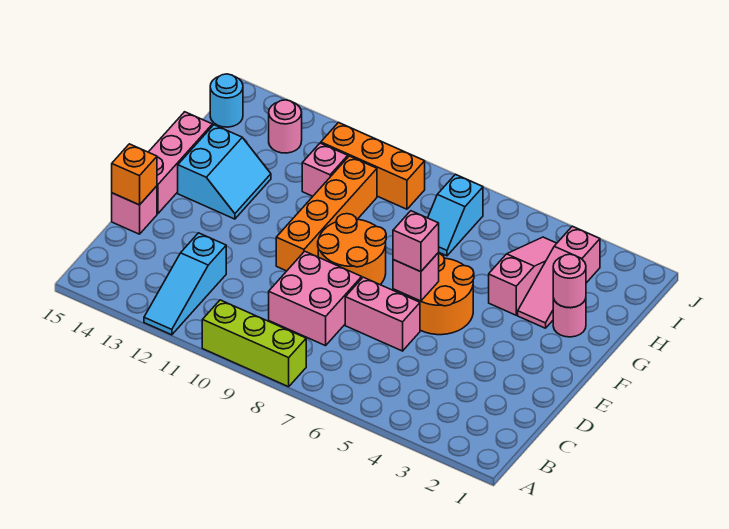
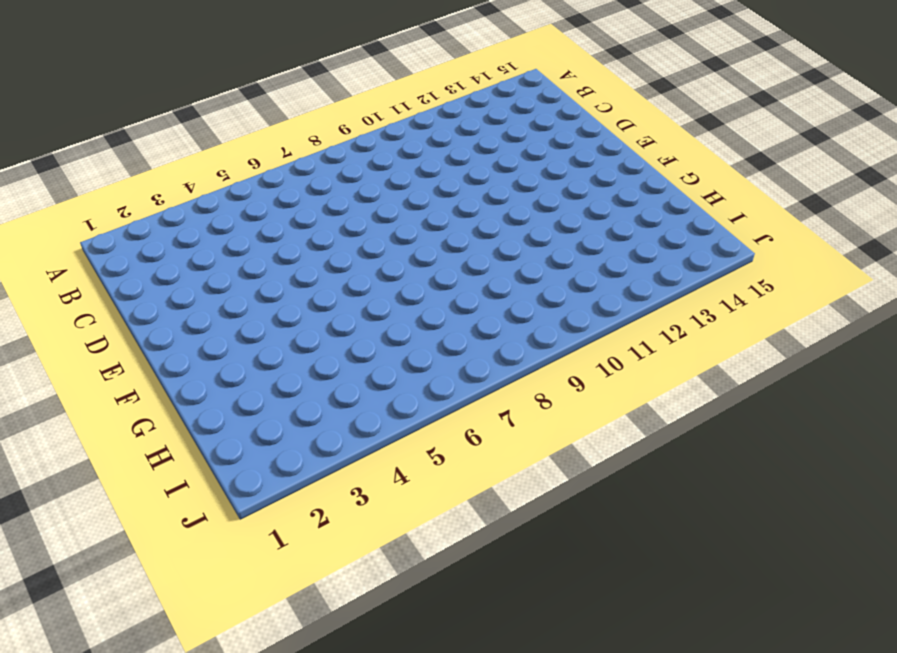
none -> lime 1x3 brick [202,300,306,387]
none -> cyan 1x3 slope [144,233,226,335]
none -> pink 2x2 brick [269,251,362,346]

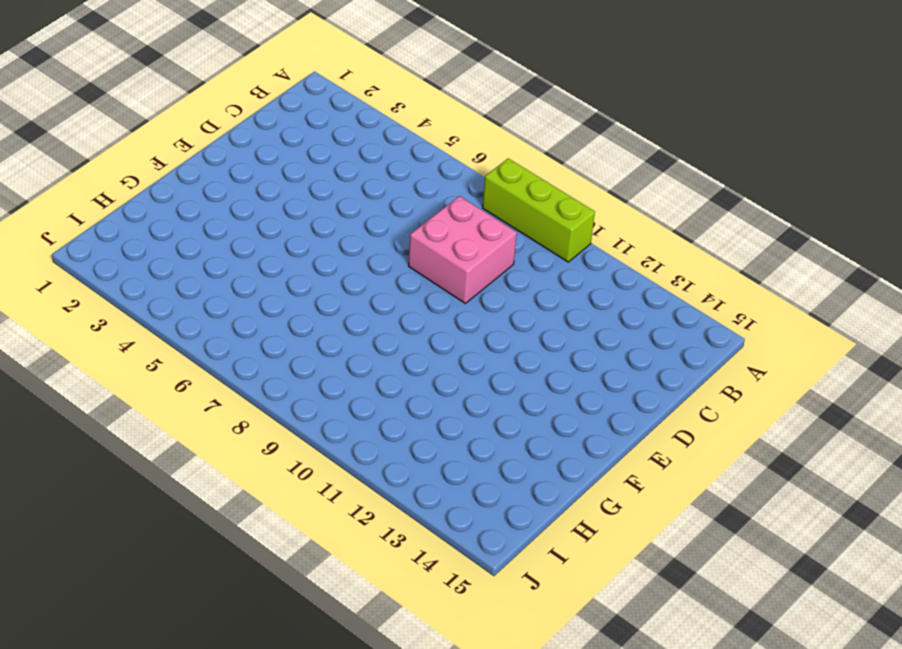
none -> cyan 1x3 slope [144,233,226,335]
none -> pink 1x2 brick [345,277,420,351]
none -> pink 1x1 brick [112,186,157,234]

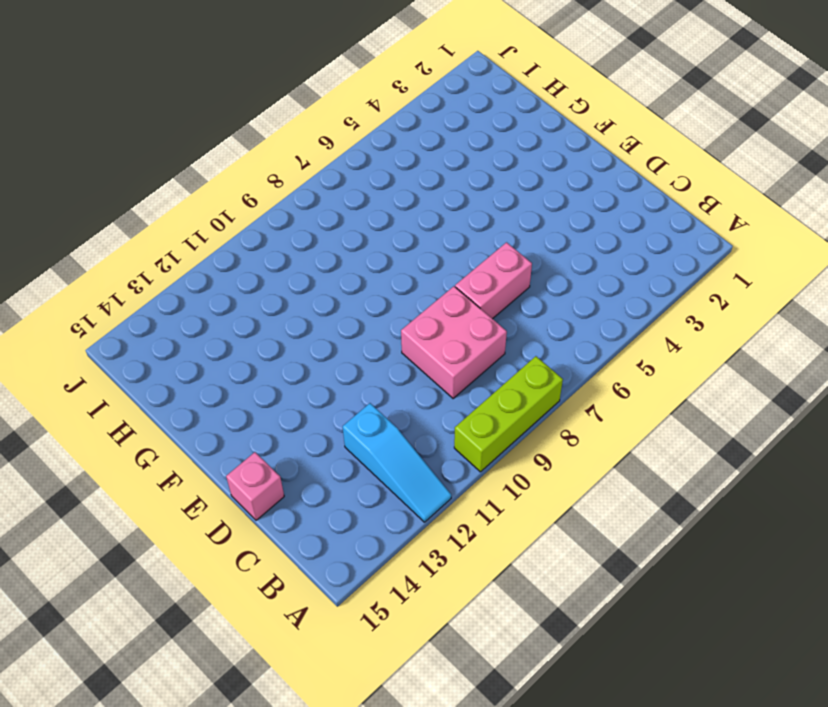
none -> orange 2x2 round brick [406,254,474,335]
none -> orange 2x2 round brick [318,214,386,285]
none -> orange 1x4 brick [276,156,377,271]

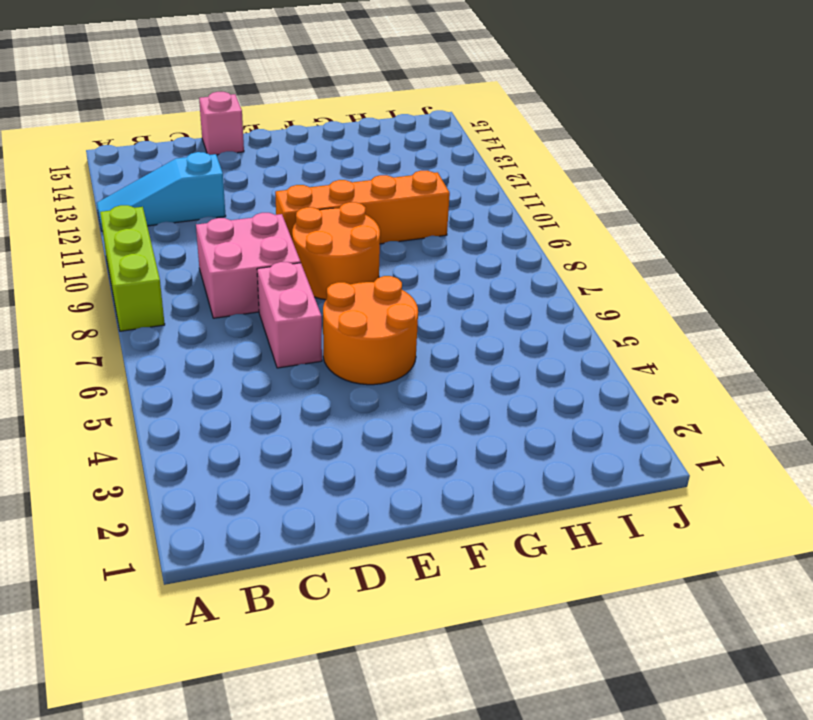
none -> pink 1x3 brick [149,112,212,214]
none -> cyan 2x2 slope [178,125,271,219]
none -> pink 1x1 round brick [553,298,586,337]

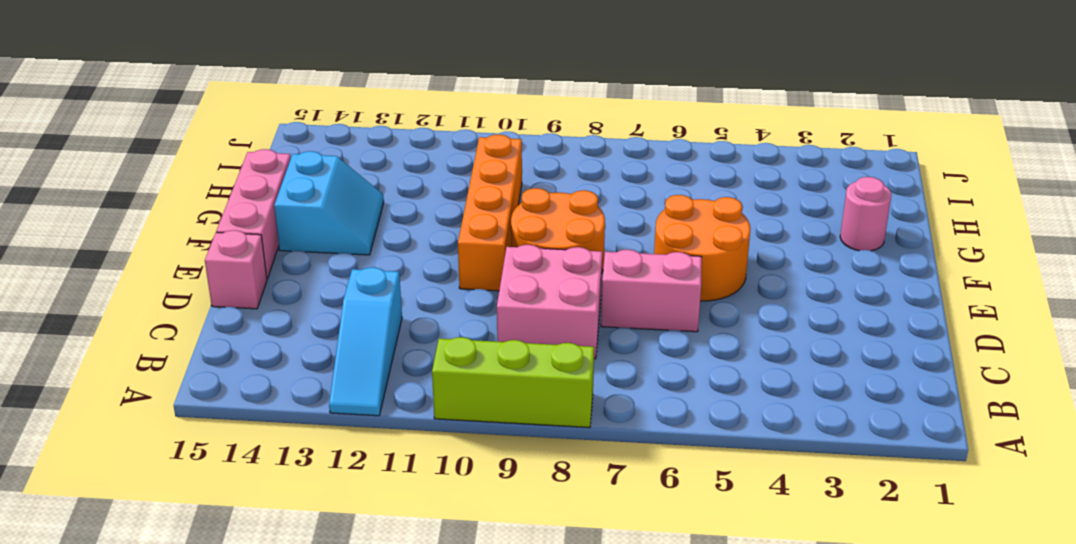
none -> pink 1x3 slope [518,226,600,328]
none -> pink 1x3 slope [489,237,557,315]
none -> cyan 1x2 slope [428,174,483,256]

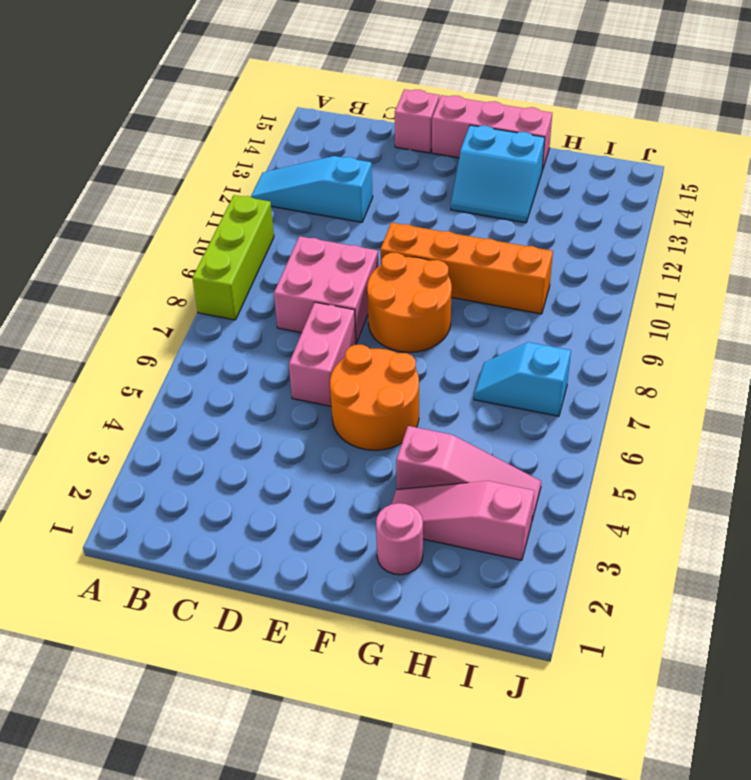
none -> pink 1x1 brick [302,143,348,196]
none -> orange 1x3 brick [321,122,425,209]
none -> pink 1x1 round brick [269,100,302,153]

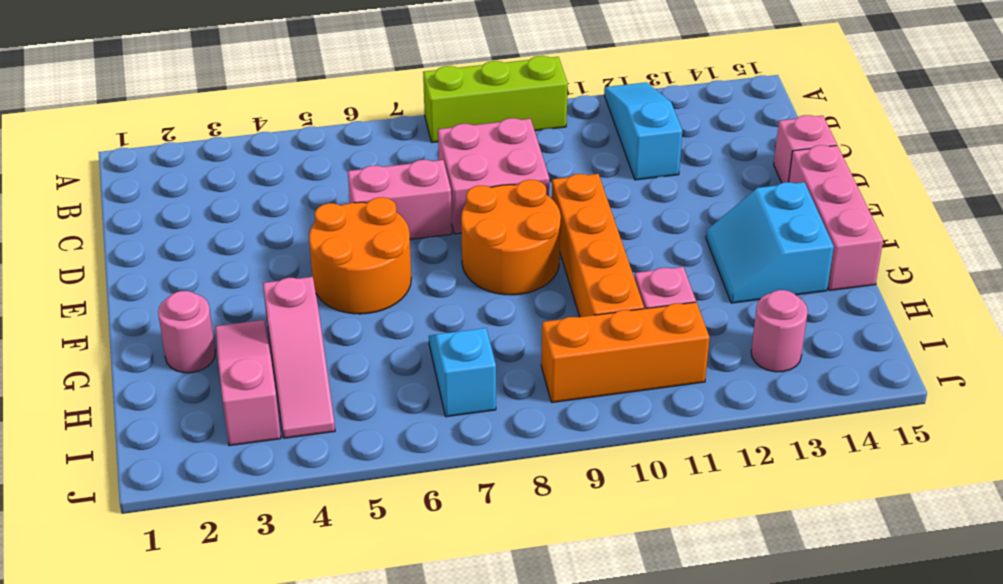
none -> cyan 1x1 round brick [210,74,243,127]
none -> orange 1x1 brick [112,144,157,205]
none -> pink 1x1 brick [393,253,439,301]

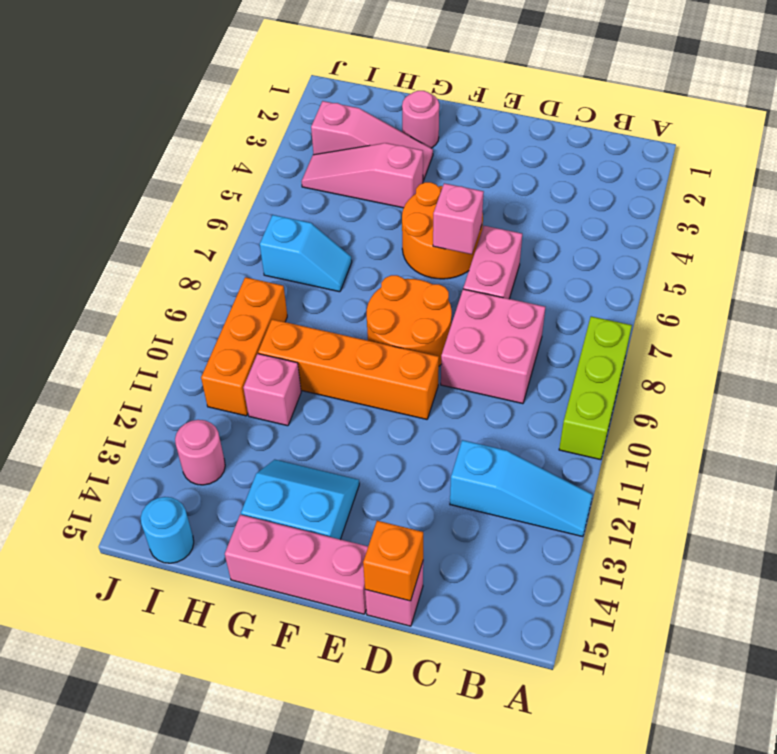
none -> pink 1x1 round brick [553,254,586,308]
none -> pink 1x1 brick [393,211,439,272]

